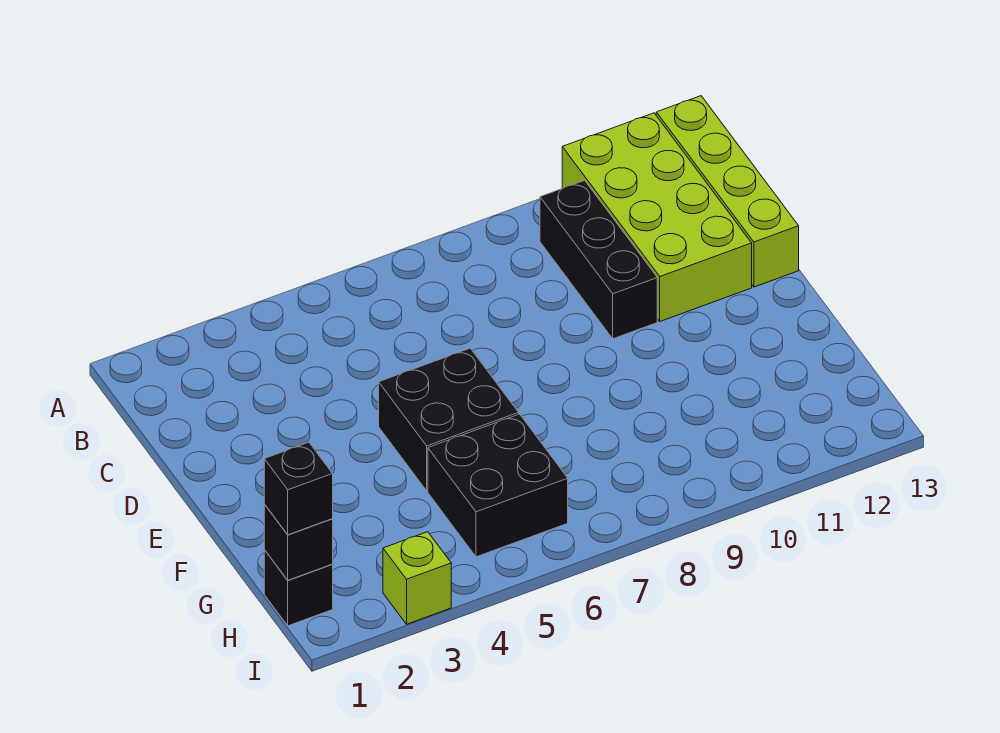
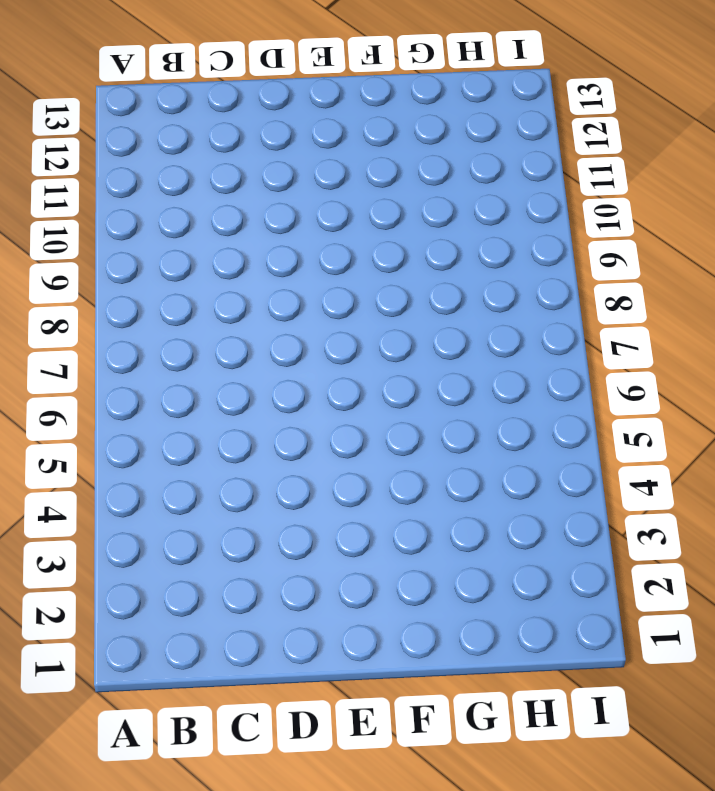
none -> lime 2x4 brick [562,113,752,321]
none -> lime 1x4 brick [656,96,799,287]

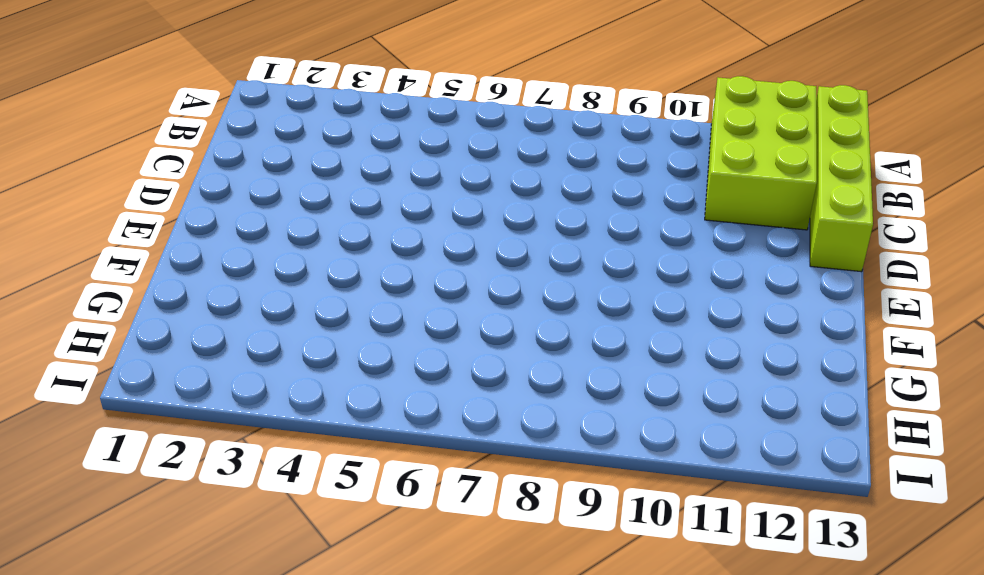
lime 2x3 brick [705,76,817,230] -> lime 2x4 brick [562,113,752,321]
none -> black 1x3 brick [540,180,657,339]
none -> black 2x2 brick [379,348,519,491]

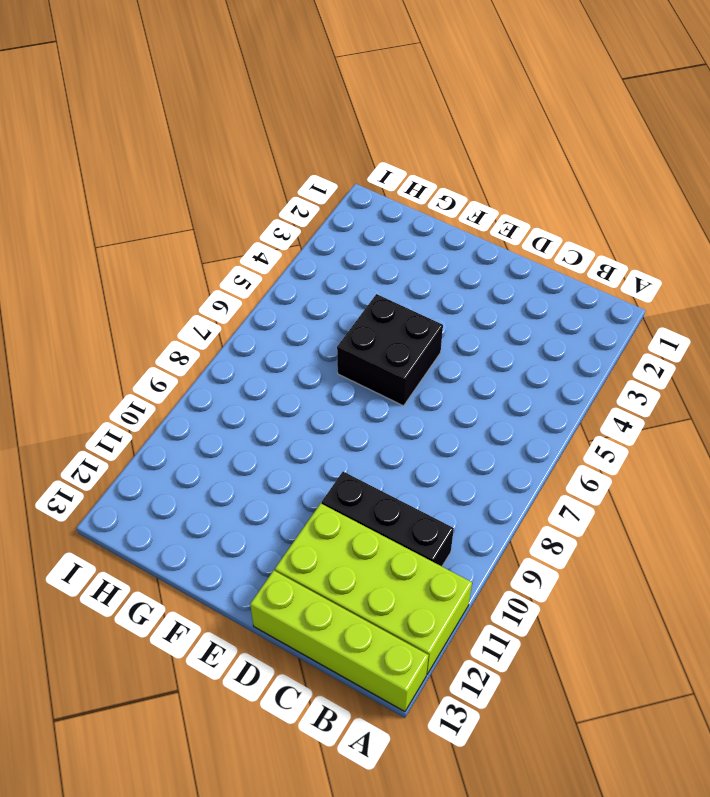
none -> black 2x2 brick [428,414,568,557]
none -> black 1x1 brick [264,550,333,626]

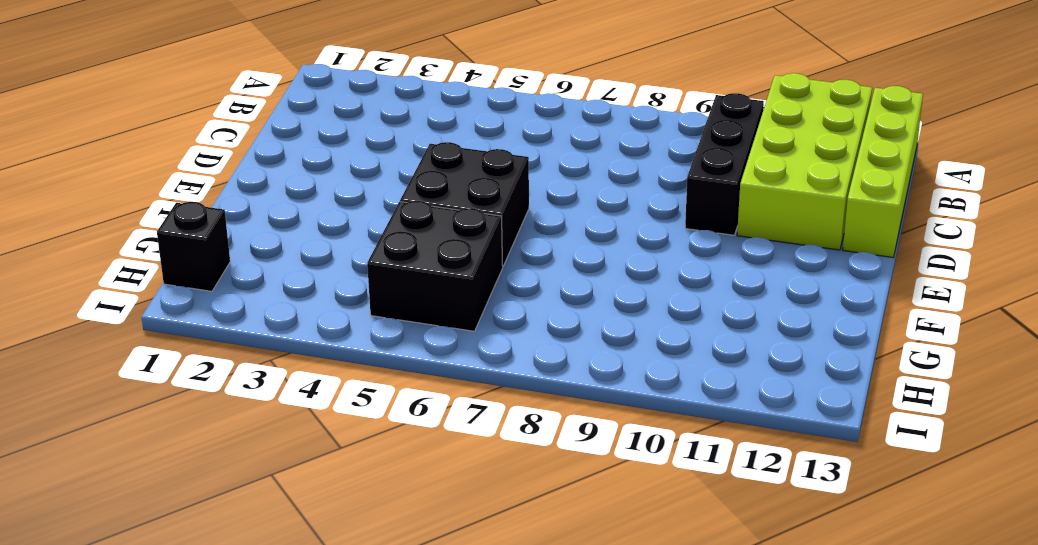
none -> lime 1x1 brick [383,532,451,624]
none -> black 1x1 brick [264,504,333,580]

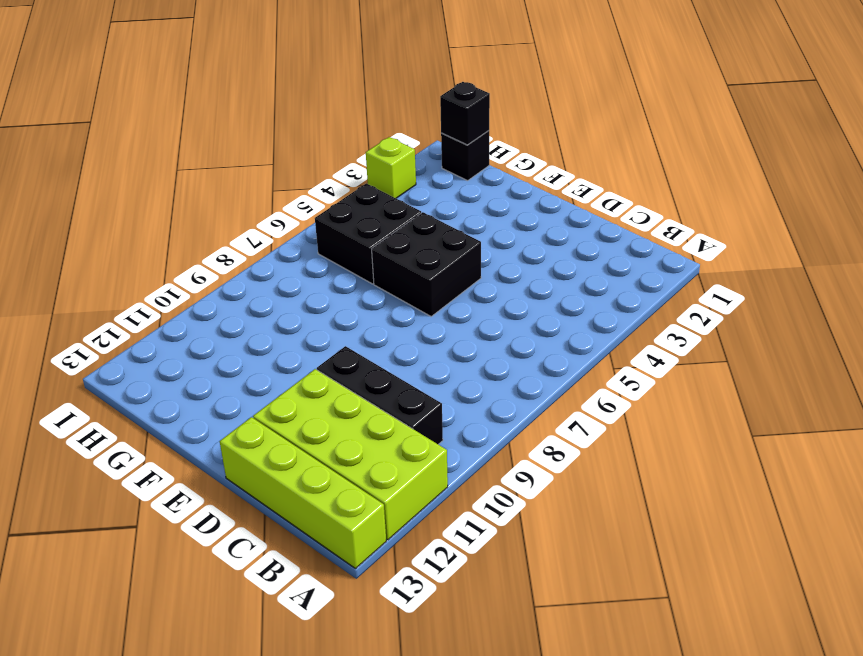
none -> black 1x1 brick [264,442,333,535]

